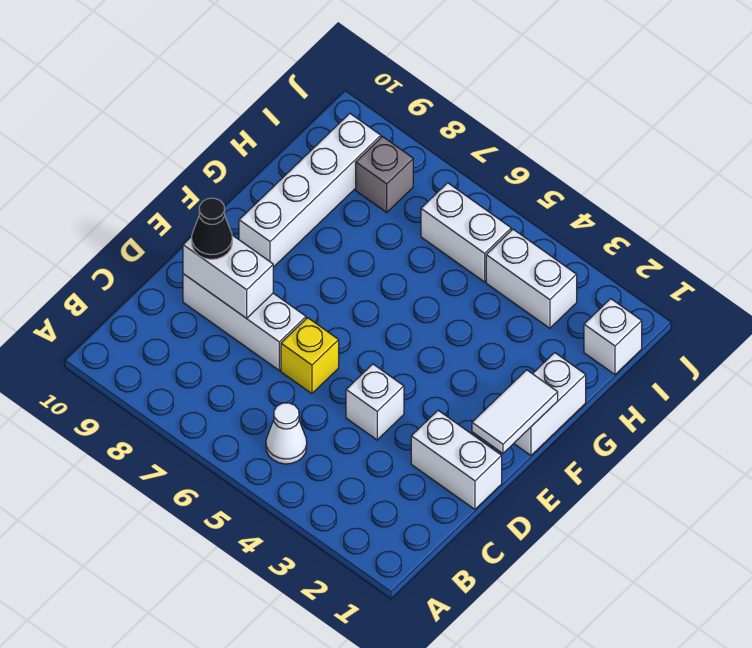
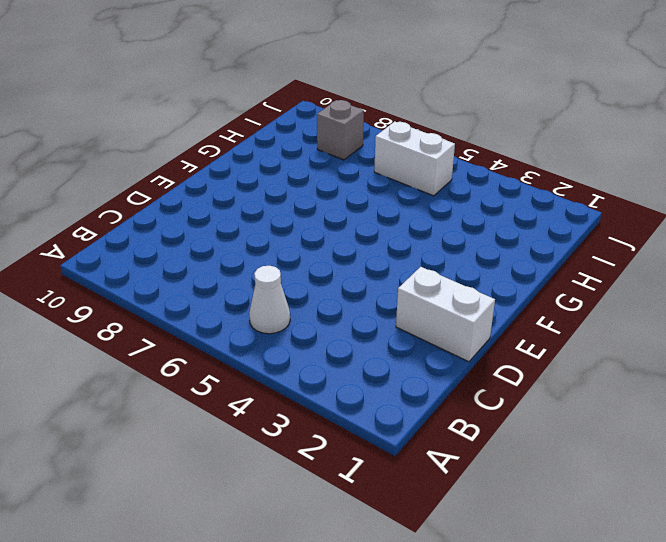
none -> white 1x1 brick [346,364,404,440]
none -> yellow 1x1 brick [281,318,339,394]
none -> white 1x3 brick [183,274,306,370]

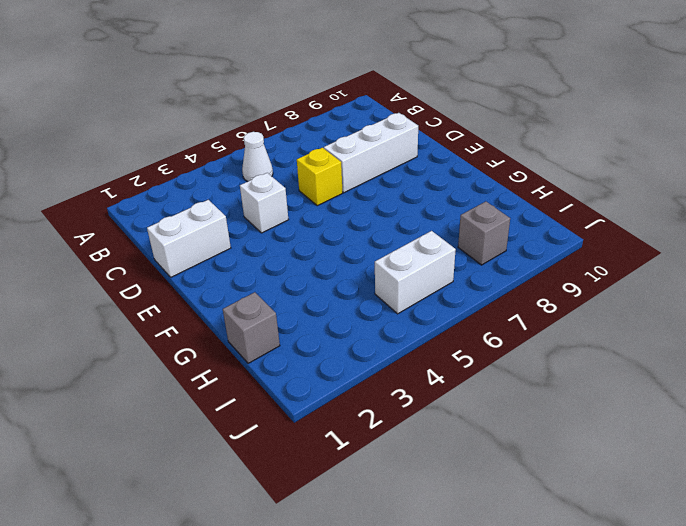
grey 1x1 brick [223,292,280,363] -> none
none -> white 1x2 brick [514,353,586,455]
none -> white 1x4 brick [239,113,381,267]
none -> white 1x1 brick [584,299,642,374]

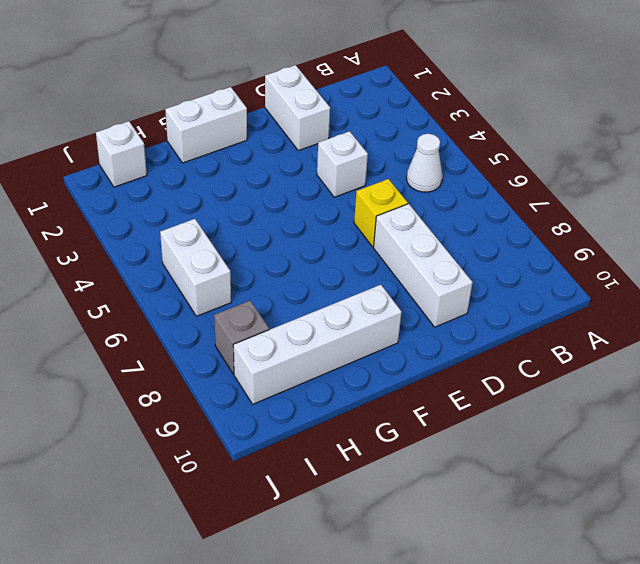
none -> white 1x2 brick [486,229,577,328]
none -> white 1x2 brick [183,235,273,318]
none -> white 1x2 tile [472,370,558,453]

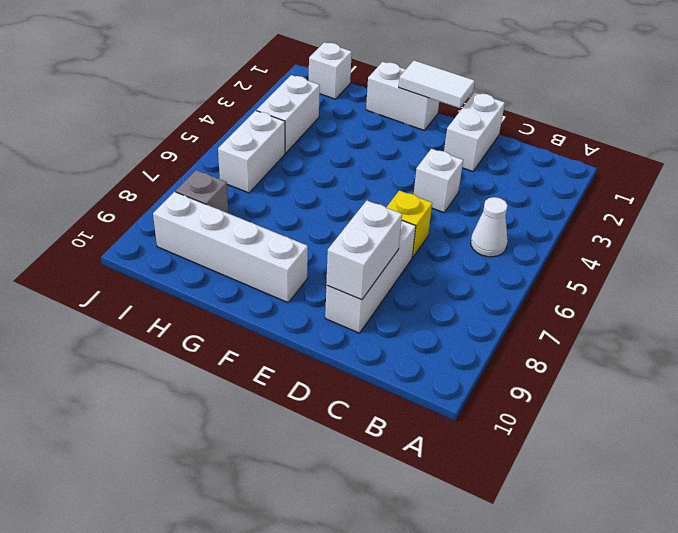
none -> black 1x1 cone [192,198,232,259]

